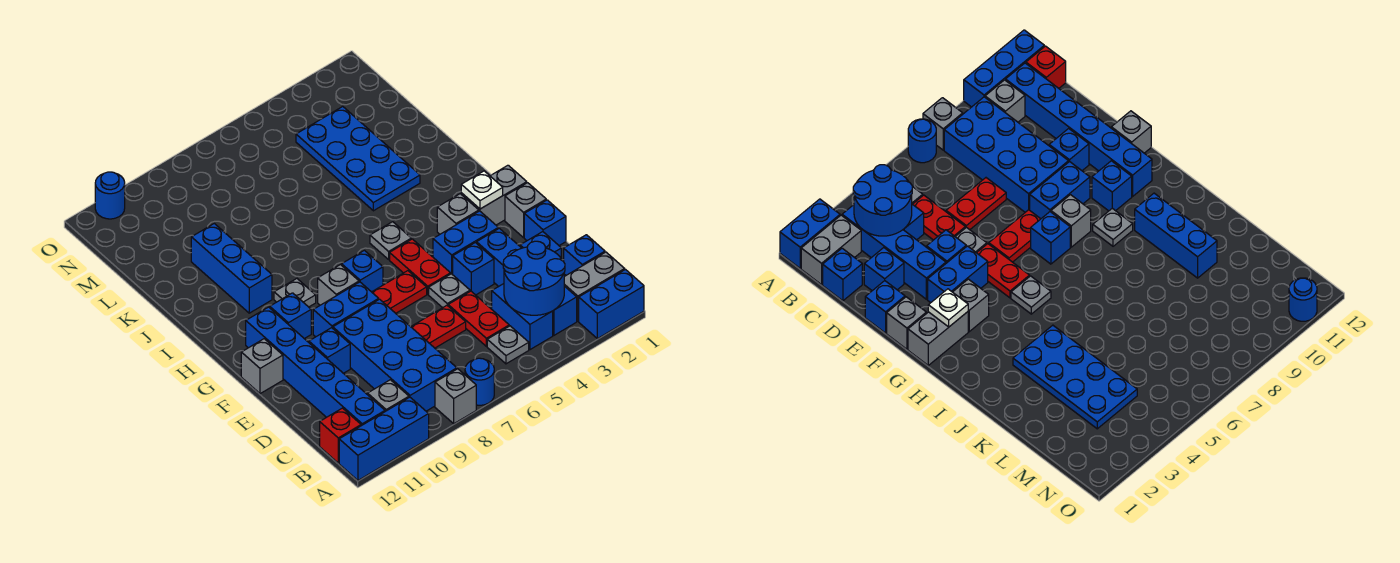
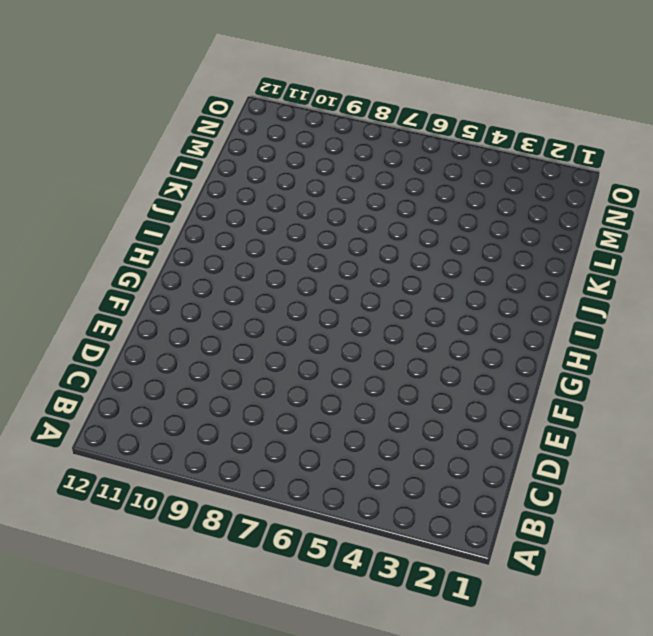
none -> blue 1x2 brick [579,270,644,339]
none -> blue 1x1 round brick [465,358,494,405]
none -> grey 1x1 brick [435,369,476,424]
none -> blue 1x3 brick [339,397,429,480]

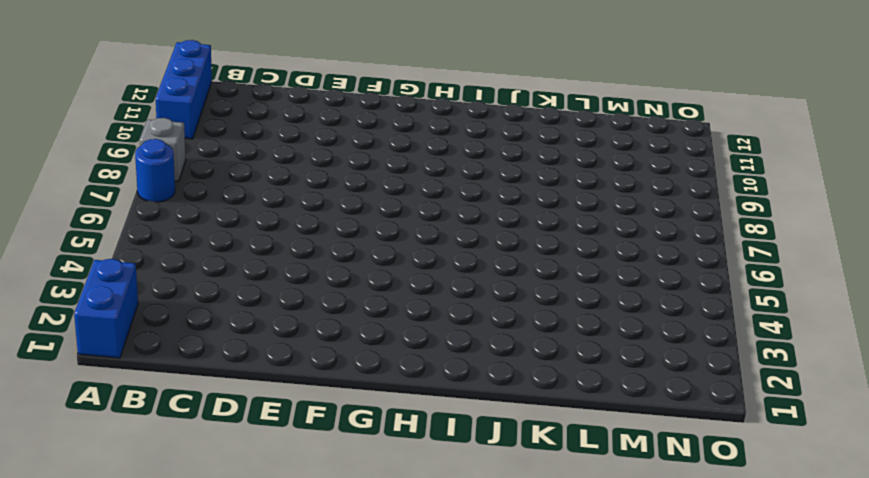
none -> grey 1x2 brick [564,252,625,321]
none -> blue 1x4 brick [477,228,577,335]
none -> blue 1x2 brick [492,284,553,350]
none -> grey 1x1 plate [487,326,529,364]

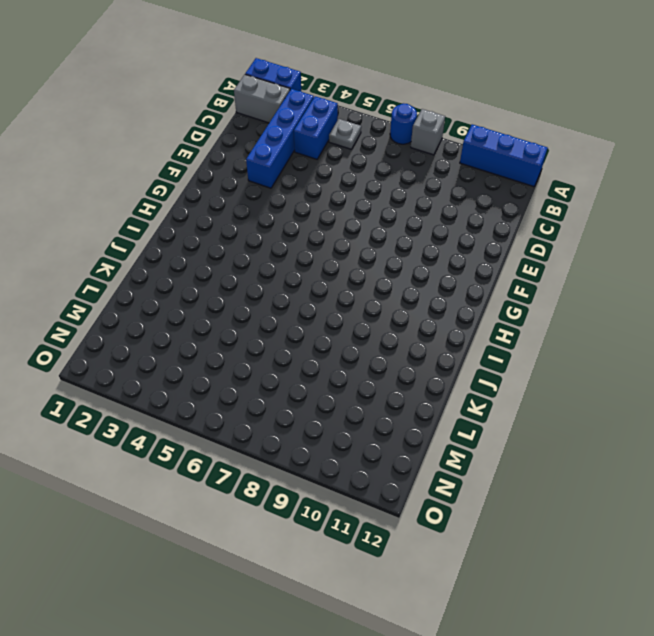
none -> blue 2x4 brick [333,299,457,411]
none -> grey 1x1 brick [368,380,409,411]
none -> blue 1x6 brick [246,307,385,426]
none -> red 1x1 brick [320,408,361,463]

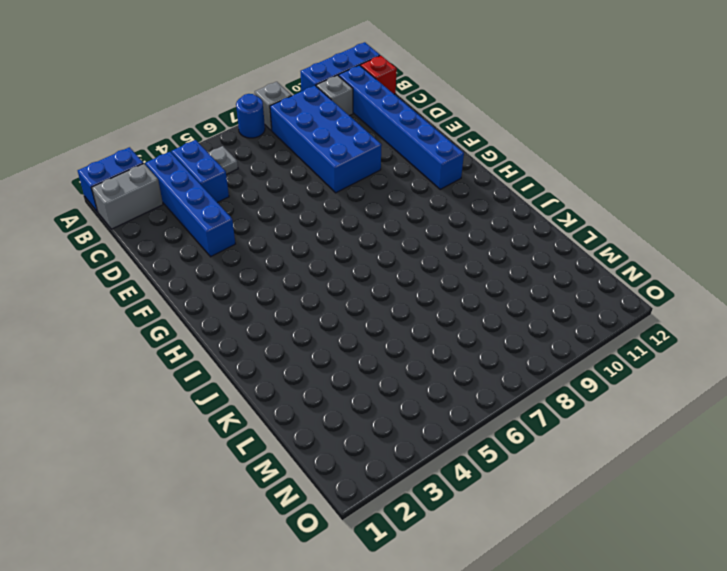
none -> blue 1x1 brick [564,235,605,275]
none -> red 1x2 plate [448,291,509,346]
none -> blue 1x1 brick [520,232,561,258]
none -> red 1x2 plate [411,306,466,348]

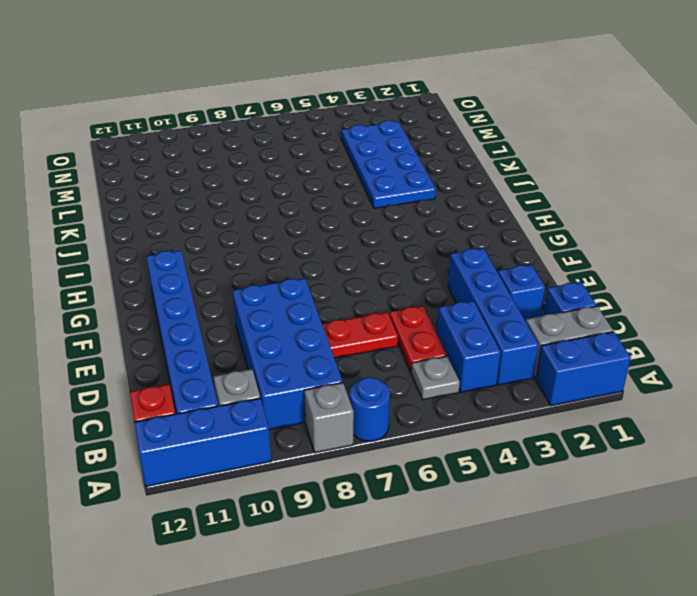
none -> blue 1x1 brick [524,200,566,245]
none -> blue 1x1 brick [453,243,494,295]
none -> grey 1x1 plate [429,274,470,308]
none -> blue 1x1 brick [309,328,350,373]

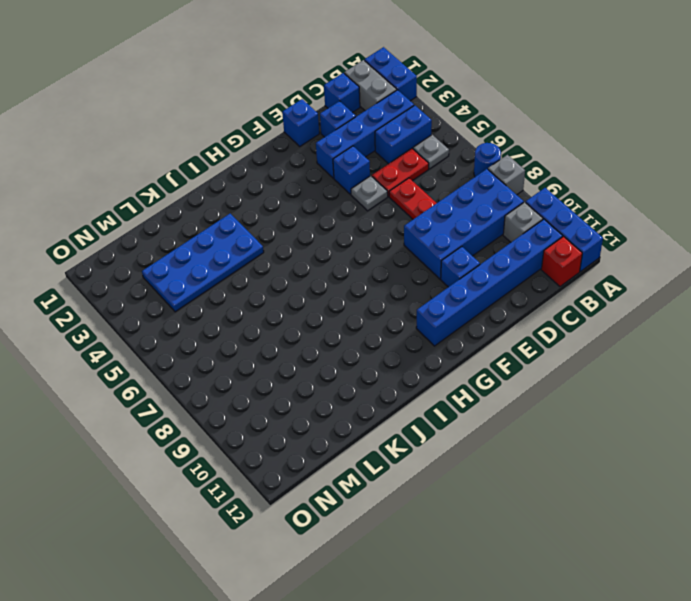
none -> grey 1x1 brick [505,183,546,238]
none -> blue 1x2 brick [433,211,498,275]
none -> red 1x2 plate [390,239,451,294]
none -> red 1x2 plate [372,271,427,313]

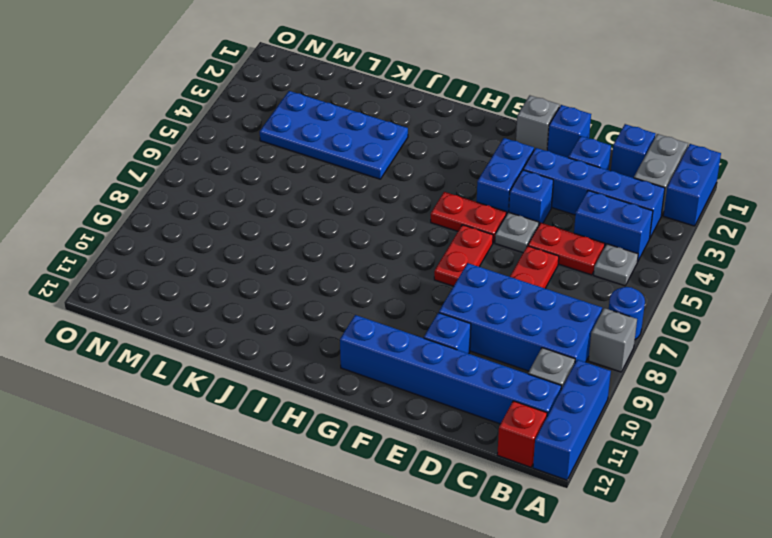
none -> blue 1x2 brick [313,282,379,337]
none -> grey 1x1 brick [241,339,283,394]
none -> grey 1x2 brick [461,165,527,225]
none -> grey 1x1 brick [437,194,479,234]

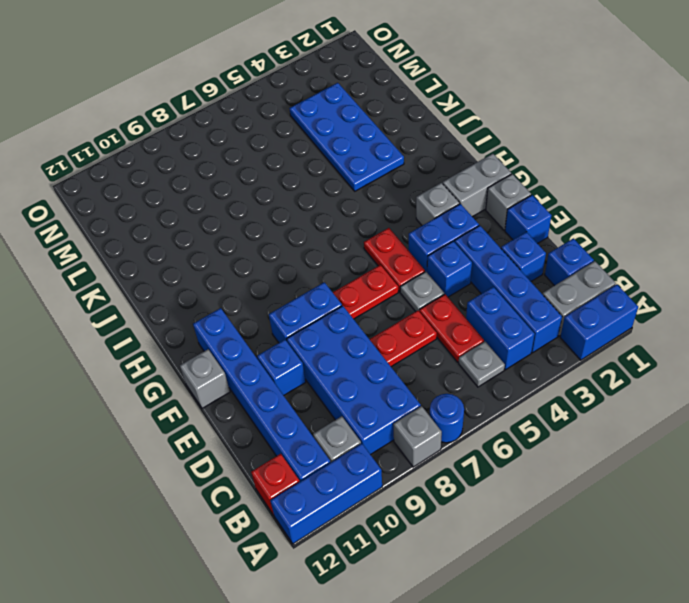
none -> blue 1x1 brick [342,250,383,292]
none -> grey 1x1 brick [318,265,359,305]
none -> blue 1x1 brick [270,293,311,339]
none -> grey 1x1 plate [370,222,411,259]

